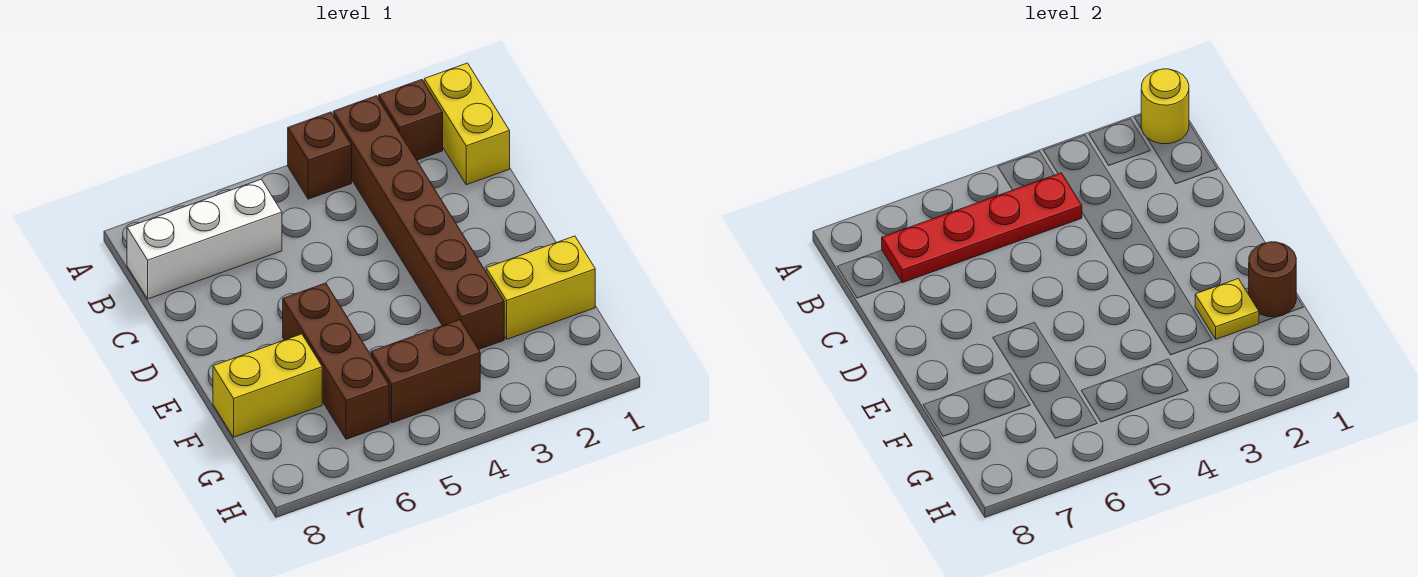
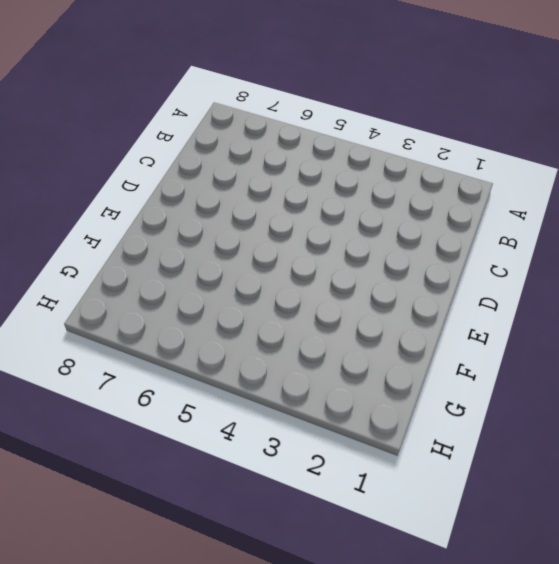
none -> yellow 1x2 brick [424,63,510,185]
none -> brown 1x1 brick [379,80,443,160]
none -> brown 1x6 brick [333,96,504,349]

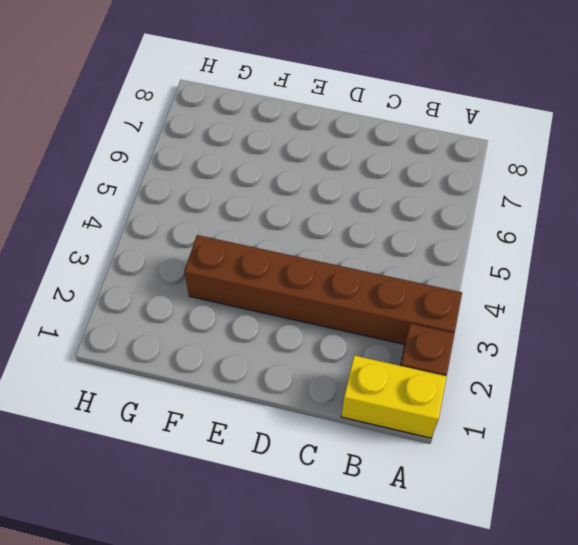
none -> brown 1x1 brick [288,112,352,199]
none -> white 1x3 brick [127,179,282,299]
none -> brown 1x3 brick [283,283,389,439]

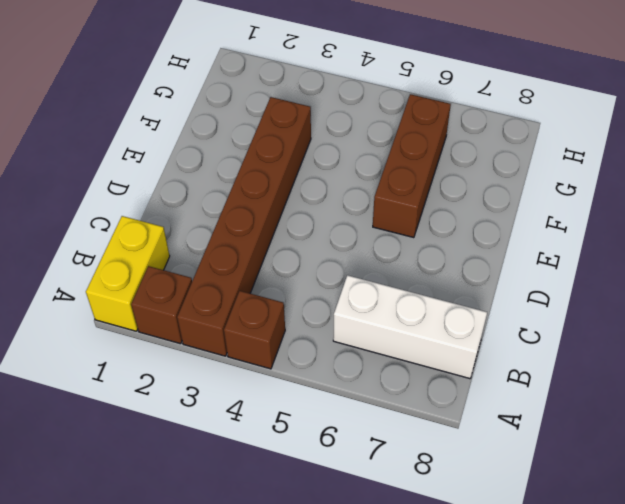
none -> yellow 1x2 brick [486,236,595,339]
none -> yellow 1x2 brick [213,334,322,437]
none -> brown 1x2 brick [371,320,480,423]

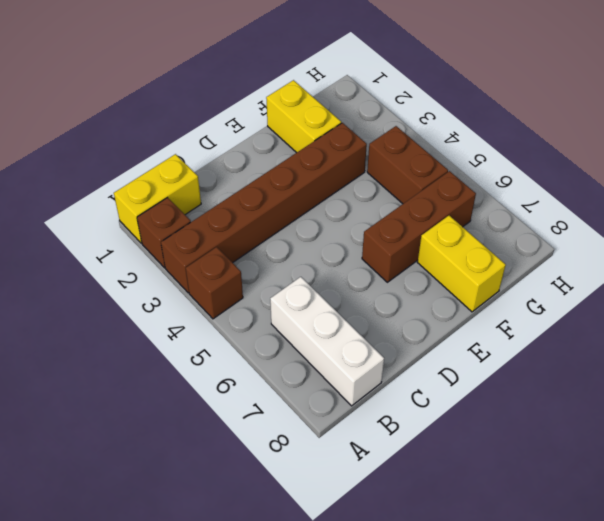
none -> yellow 1x1 round brick [1141,69,1189,144]
none -> red 1x4 plate [882,173,1082,283]
none -> brown 1x1 round brick [1249,242,1296,317]

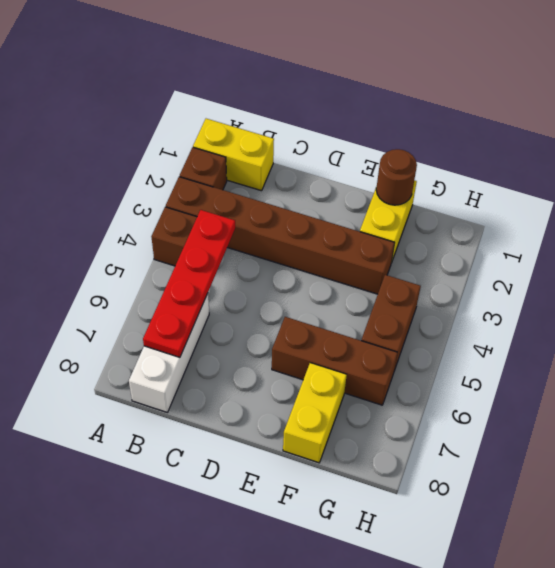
none -> yellow 1x1 round brick [1141,69,1189,144]
none -> yellow 1x1 plate [1195,279,1259,339]

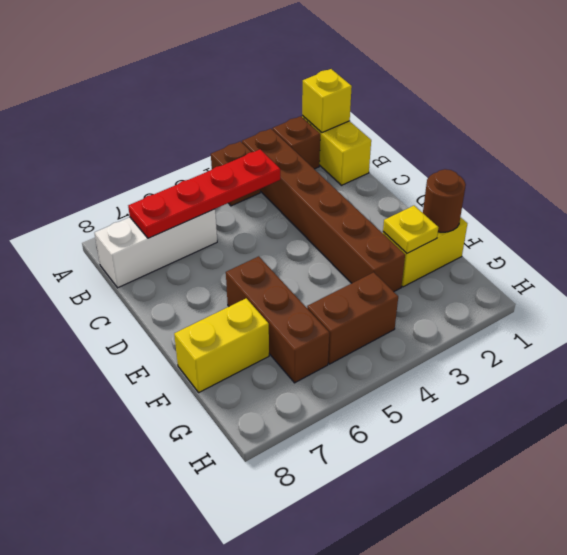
yellow 1x1 brick [302,69,352,133] -> yellow 1x1 round brick [1141,69,1189,144]

